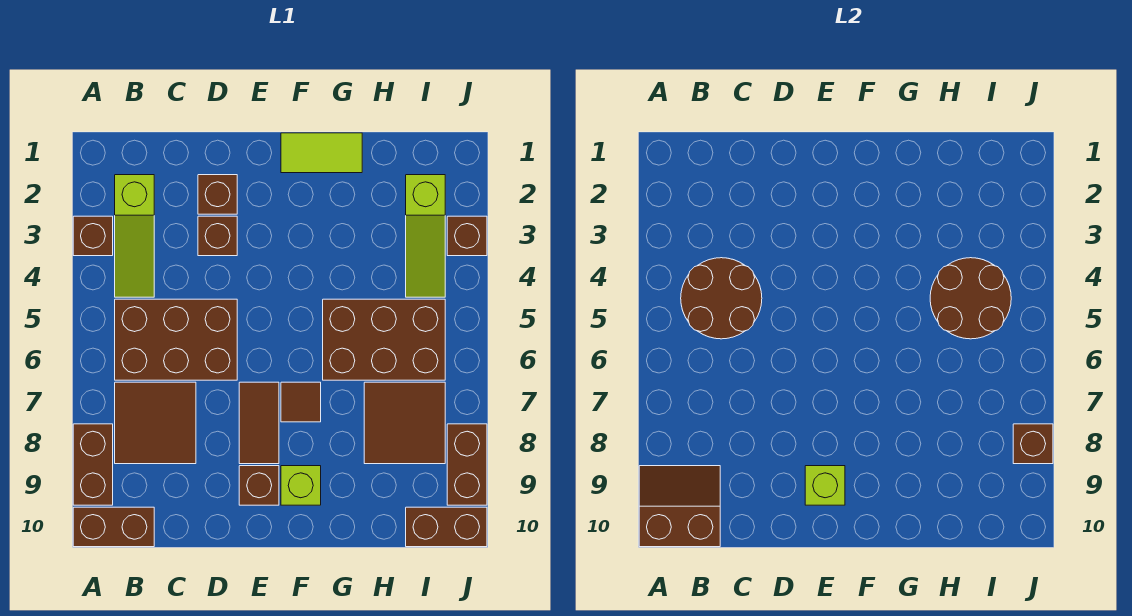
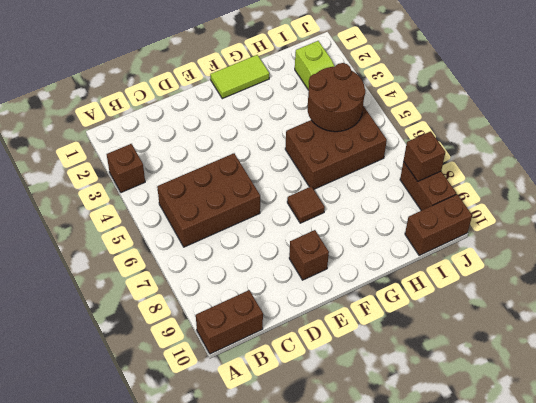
none -> brown 1x2 brick [73,424,113,505]
none -> lime 1x3 slope [115,175,154,297]
none -> brown 2x2 tile [115,382,196,464]

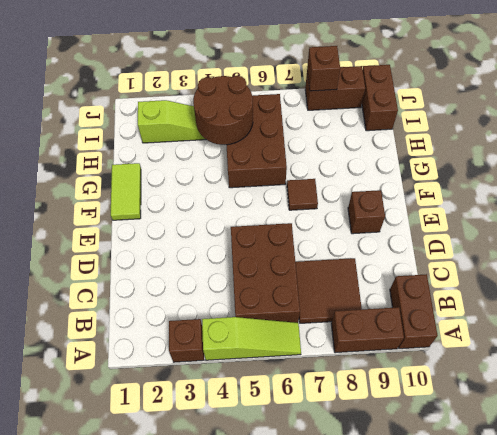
lime 1x3 slope [202,317,301,360] -> lime 1x3 slope moved to [115,175,154,297]
none -> brown 1x1 brick [198,175,237,214]
none -> brown 1x1 brick [198,216,237,256]
none -> brown 1x2 tile [239,382,279,464]

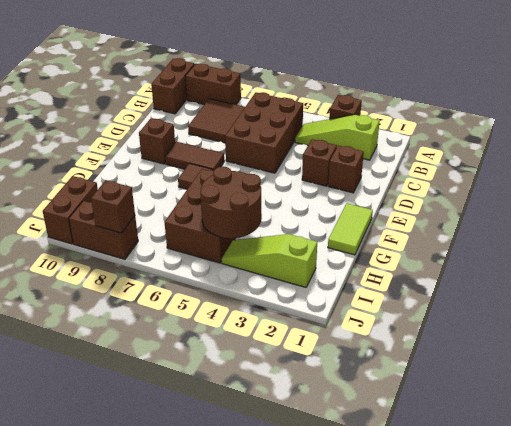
none -> lime 1x1 brick [281,466,321,505]
none -> brown 2x2 tile [364,382,445,464]
none -> brown 1x1 brick [447,216,487,256]

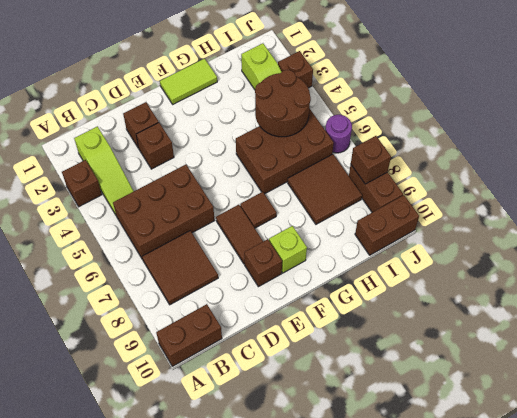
purple 1x1 round brick [325,115,352,153] -> none
none -> brown 1x2 brick [73,424,113,505]
none -> brown 2x2 slope [639,466,720,547]
none -> brown 2x2 round brick [681,258,762,339]

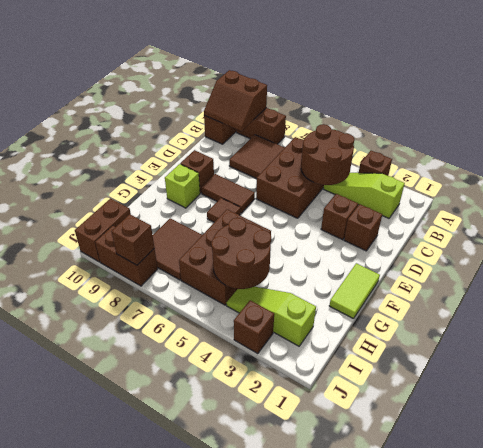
brown 2x2 slope [204,70,267,131] -> brown 2x2 slope turned to [639,466,720,547]
none -> lime 1x1 brick [805,466,845,505]

